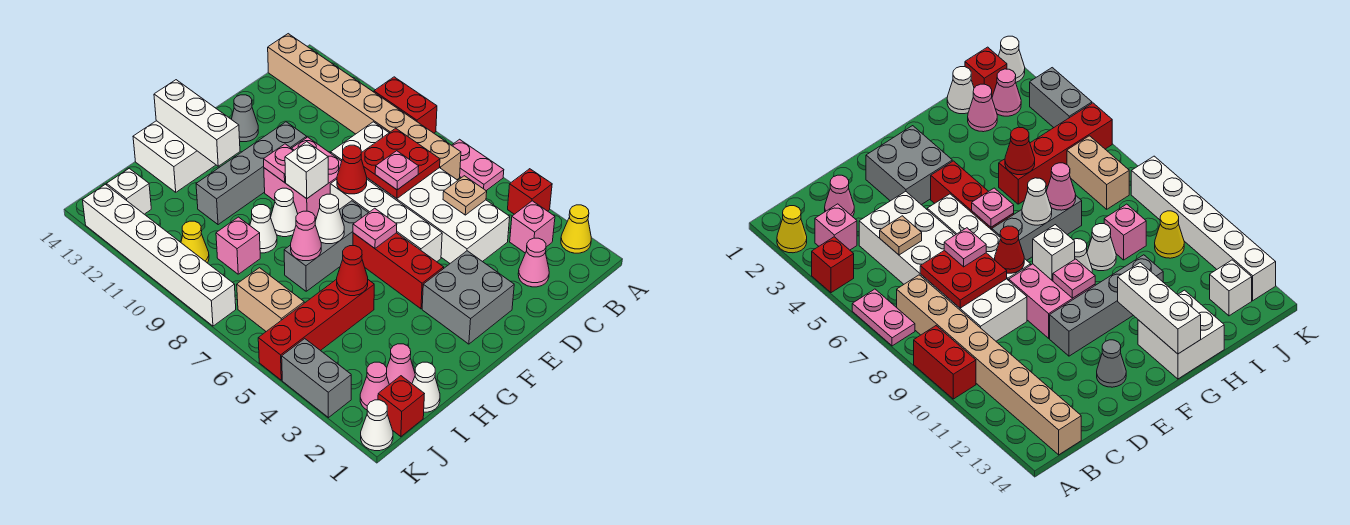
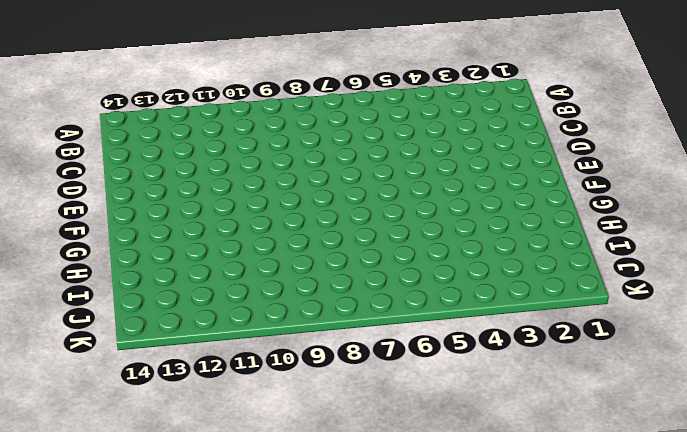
none -> yellow 1x1 cone [561,205,591,253]
none -> red 1x1 brick [508,169,552,214]
none -> pink 1x2 plate [452,139,504,191]
none -> red 1x2 brick [374,77,437,133]

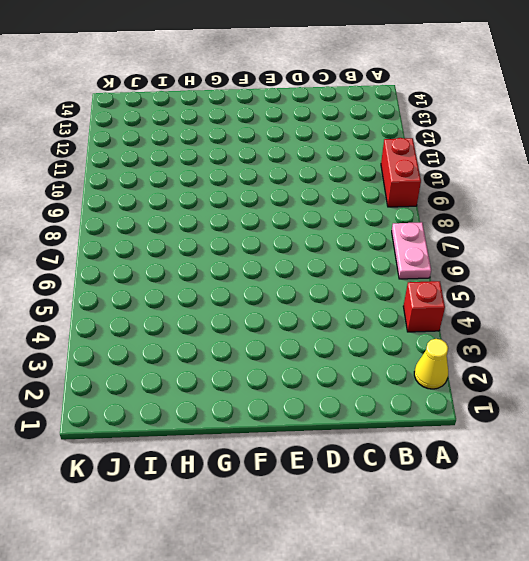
none -> pink 1x1 brick [510,201,555,253]
none -> tan 1x8 brick [268,34,461,179]
none -> pink 1x1 cone [518,238,549,287]
none -> white 2x6 brick [331,122,510,263]

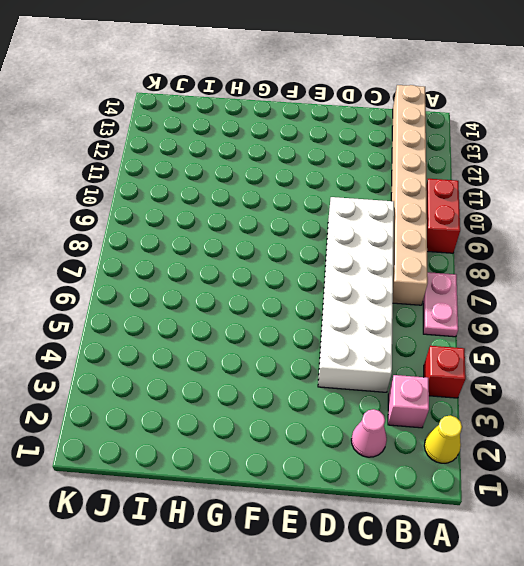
none -> grey 2x2 brick [422,251,514,344]
none -> white 1x4 brick [330,179,442,262]
none -> pink 2x2 brick [264,137,342,219]
none -> grey 1x4 brick [196,122,307,225]

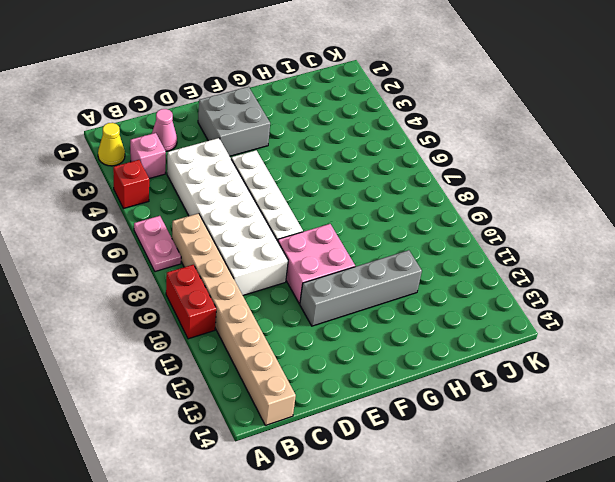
none -> grey 1x1 cone [231,95,258,142]
none -> red 1x3 brick [353,233,444,309]
none -> grey 1x3 brick [284,201,368,291]
none -> white 1x1 cone [270,188,298,237]

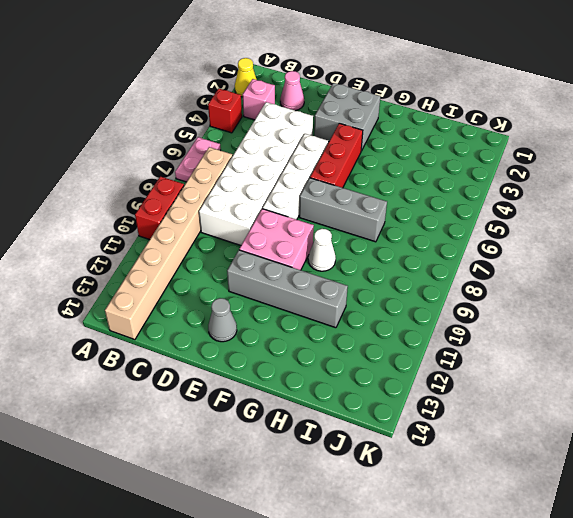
none -> white 2x2 brick [133,121,216,192]
none -> red 1x4 brick [258,279,374,380]
none -> white 1x1 cone [250,205,277,253]
none -> white 1x1 cone [412,362,440,412]

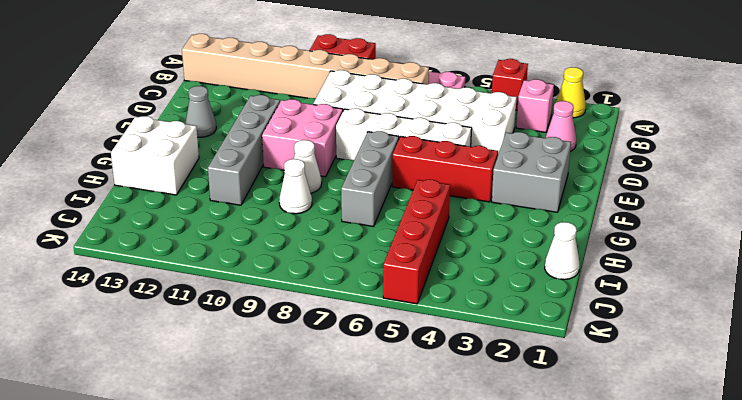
none -> pink 1x1 cone [387,344,415,384]
none -> pink 1x1 brick [216,217,260,274]
none -> red 1x1 brick [378,376,424,437]
none -> pink 1x1 cone [360,362,389,410]

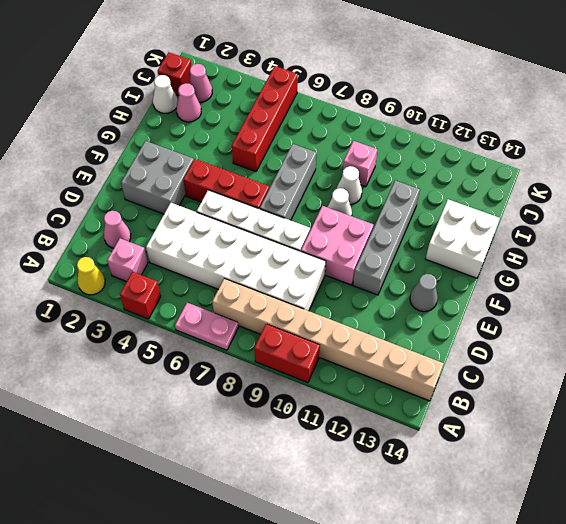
none -> tan 1x2 brick [237,268,304,331]
none -> yellow 1x1 cone [181,221,209,263]
none -> white 1x1 brick [107,168,151,214]
none -> white 1x1 cone [361,400,393,451]

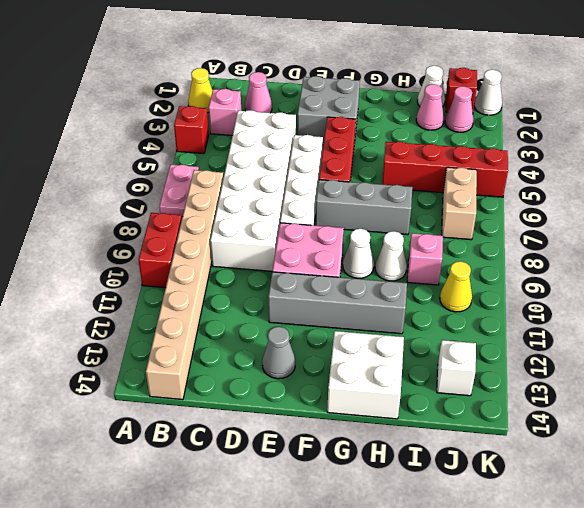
none -> grey 1x2 brick [282,339,351,418]
none -> white 1x6 brick [83,184,236,326]
none -> tan 1x1 plate [443,176,487,215]
none -> red 2x2 plate [361,128,440,199]

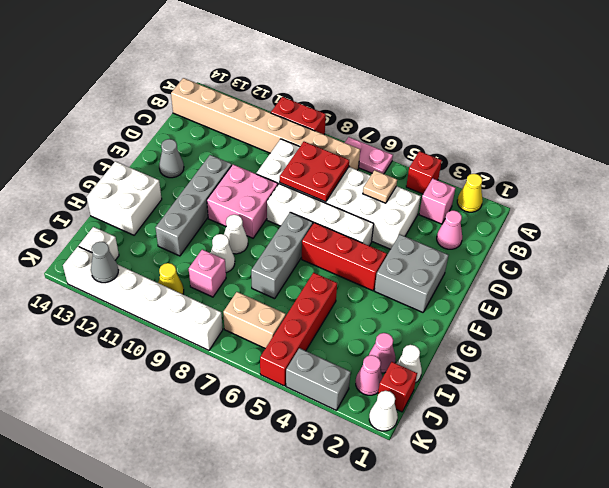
grey 1x1 cone [91,242,118,283] -> none
none -> red 1x1 cone [337,145,367,194]
none -> pink 1x1 plate [353,208,397,248]
none -> white 1x1 brick [285,142,328,199]
none -> pink 1x1 plate [264,144,294,182]

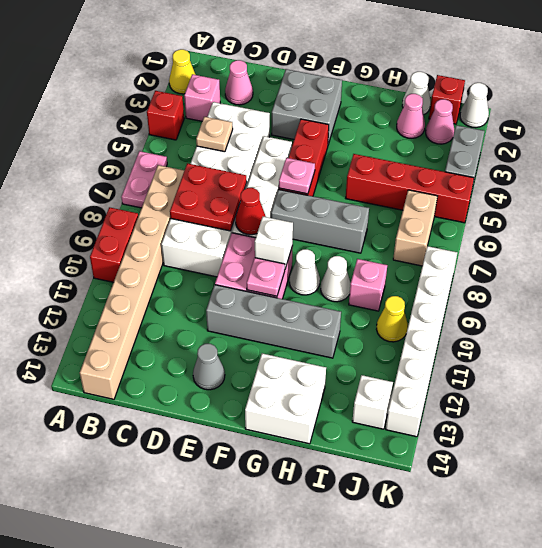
none -> white 1x1 cone [315,194,344,244]
none -> white 1x3 brick [154,80,240,166]
none -> red 1x1 cone [337,246,368,296]
none -> pink 1x1 cone [291,211,321,261]

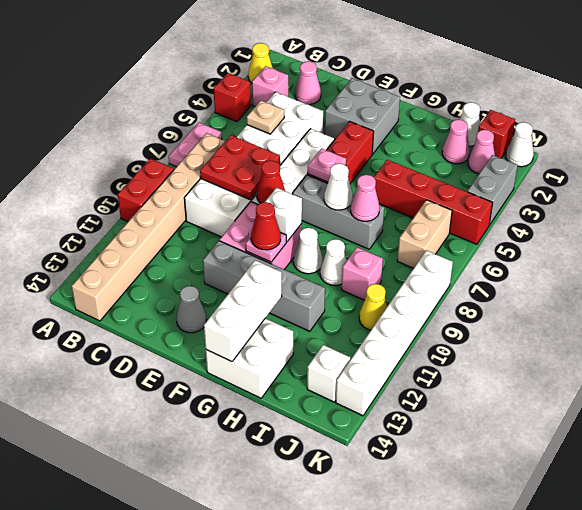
red 1x1 cone [251,202,281,250] -> red 1x1 cone moved to [337,246,368,296]
none -> pink 1x1 plate [375,151,419,190]

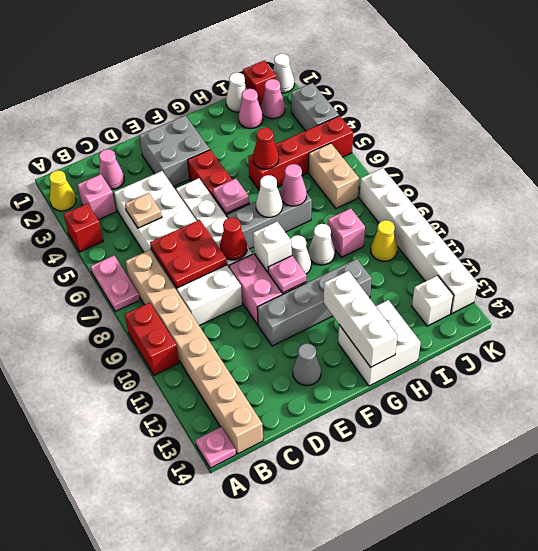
pink 1x1 plate [196,427,236,468] -> pink 1x1 plate moved to [375,151,419,190]

